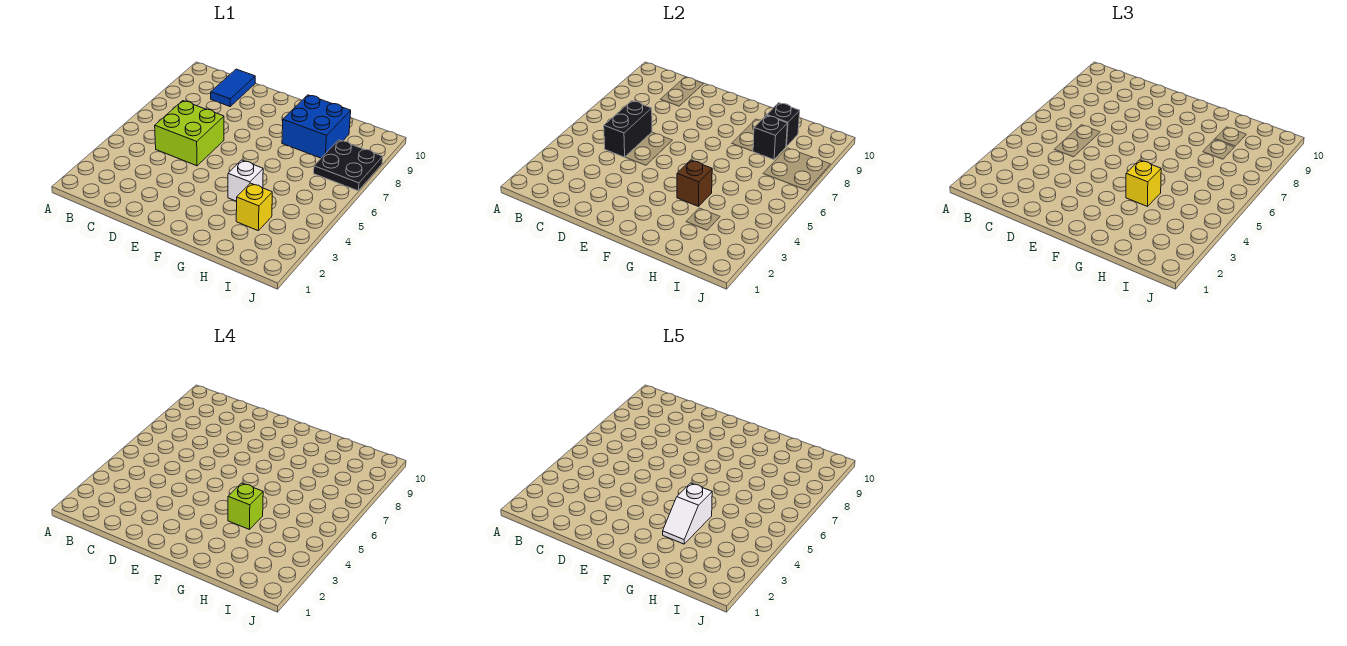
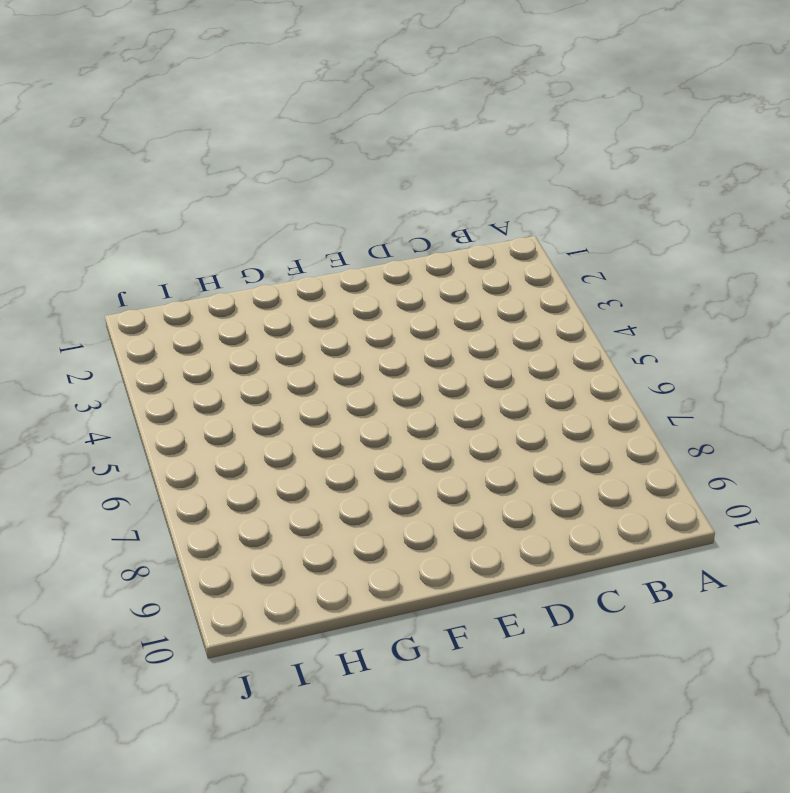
none -> lime 2x2 brick [155,101,224,166]
none -> blue 1x2 tile [211,69,255,106]
none -> white 1x1 brick [228,160,263,201]

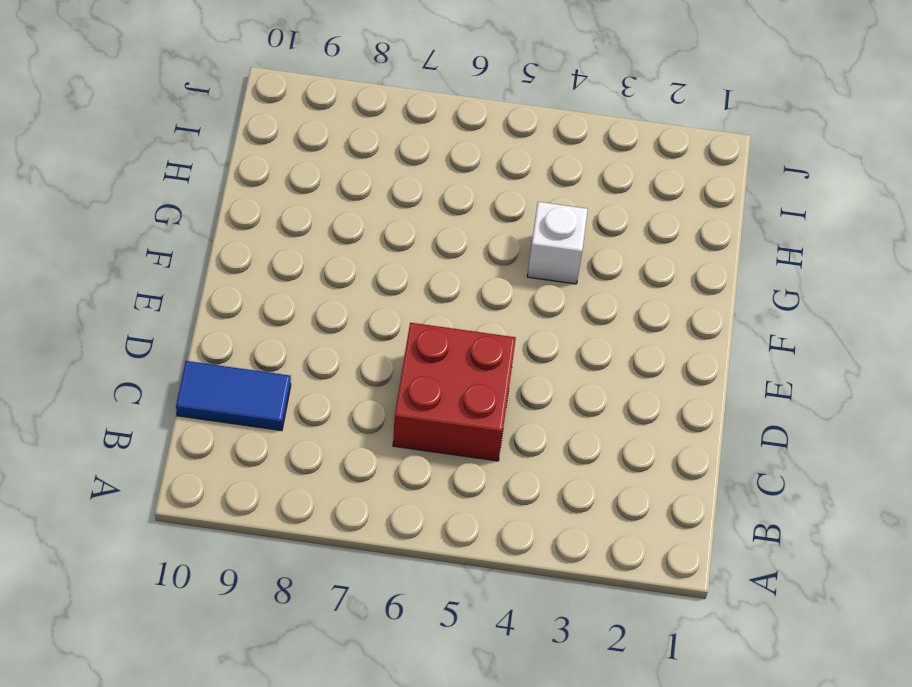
red 2x2 brick [393,323,516,461] -> lime 2x2 brick [155,101,224,166]
none -> blue 2x2 brick [282,95,351,158]
none -> yellow 1x1 brick [236,183,272,230]
none -> black 2x2 plate [314,140,383,191]

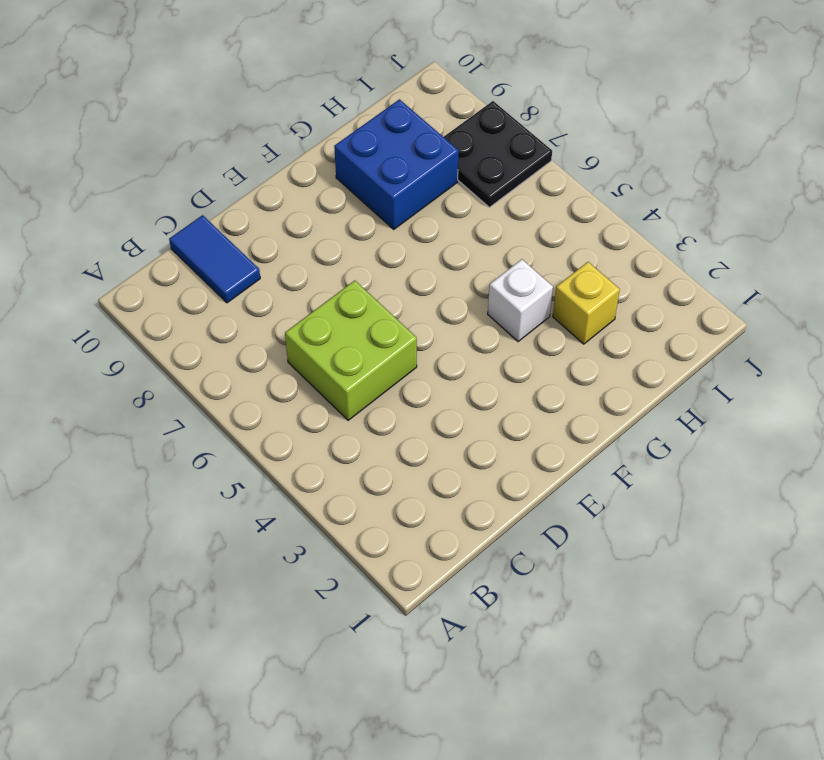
none -> black 1x2 brick [604,101,652,157]
none -> brown 1x1 brick [677,160,712,206]
none -> black 1x1 brick [753,115,787,160]

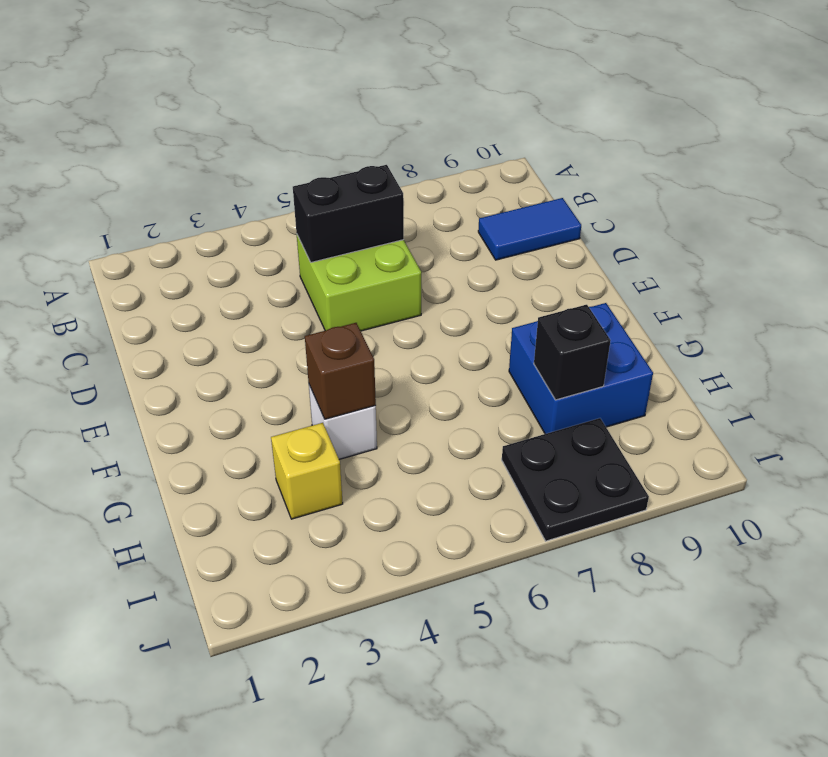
none -> black 1x1 brick [767,103,800,146]
none -> yellow 1x1 brick [1126,160,1161,206]
none -> lime 1x1 brick [228,483,263,529]

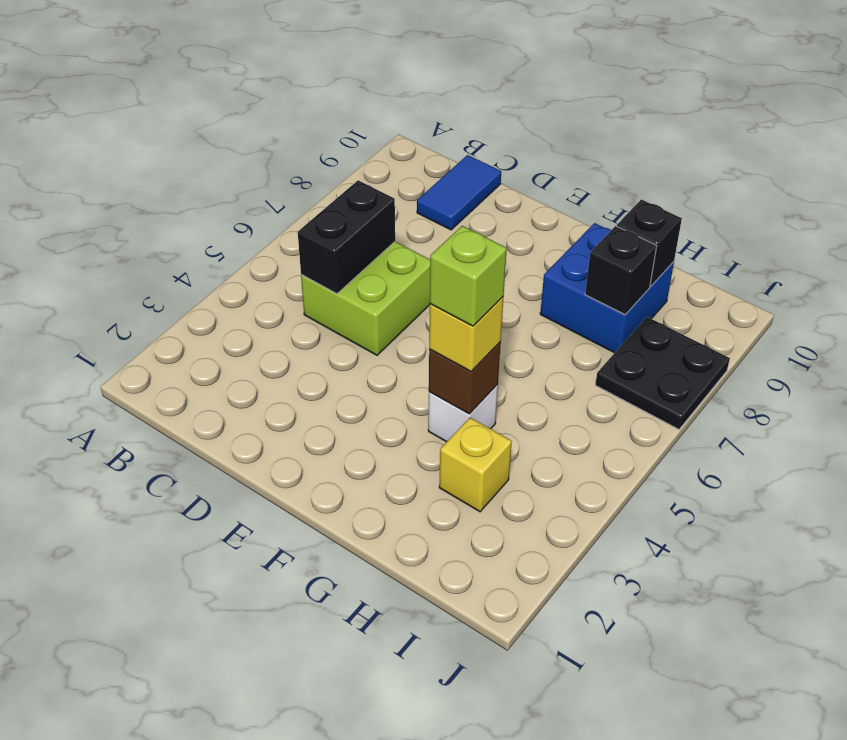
none -> white 1x2 slope [663,483,712,544]

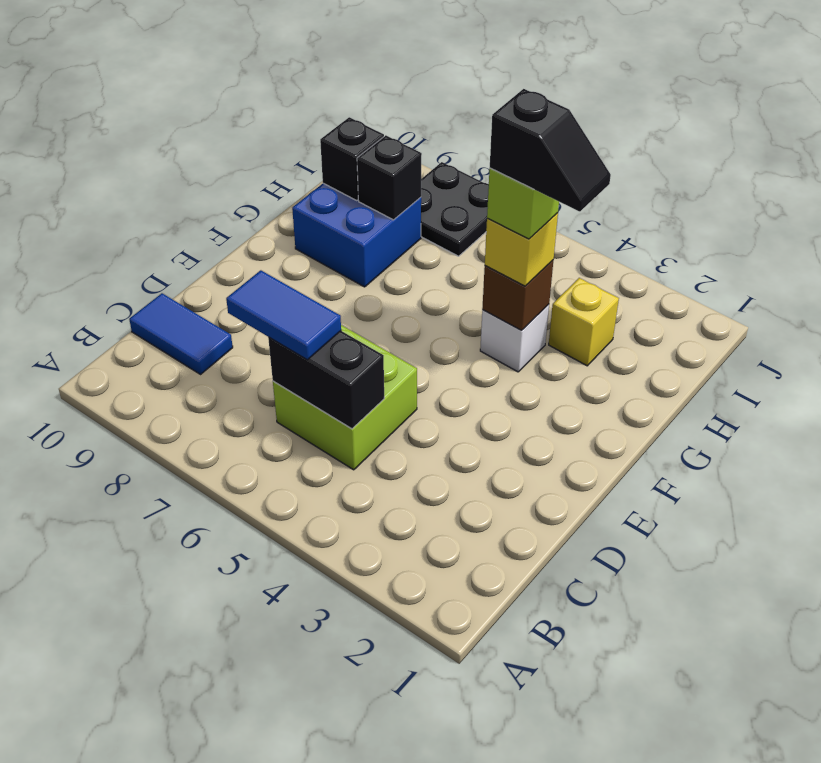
blue 1x2 tile [226,270,341,360] -> none
black 1x2 slope [490,89,611,212] -> white 1x2 slope [663,483,712,544]

